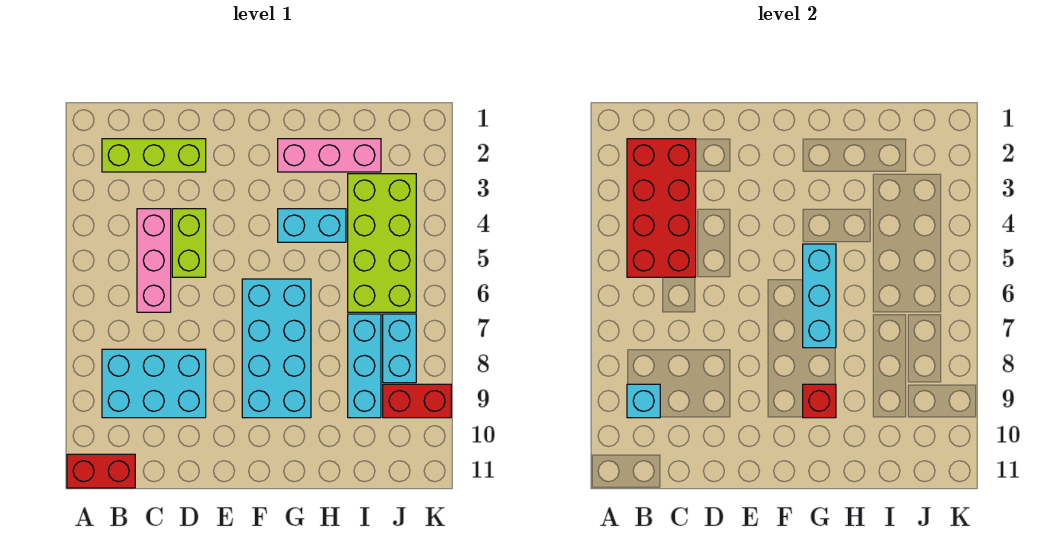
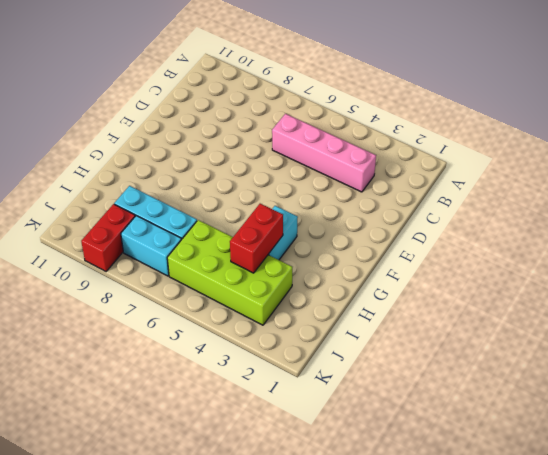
pink 1x4 brick [272,114,376,192] -> pink 1x3 brick [137,209,171,312]
red 1x2 brick [230,204,283,273] -> red 1x2 brick moved to [67,454,135,488]
none -> lime 1x3 brick [102,139,206,172]
none -> cyan 2x3 brick [102,349,206,418]
none -> lime 1x2 brick [172,209,206,277]

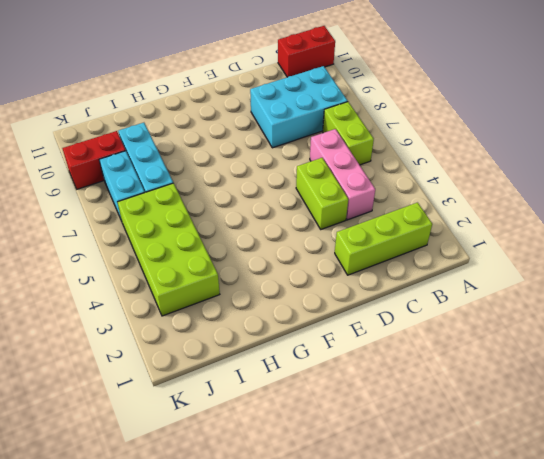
lime 1x2 brick [323,102,374,165] -> none
none -> cyan 2x4 brick [242,279,311,418]
none -> pink 1x3 brick [278,139,381,172]
none -> cyan 1x2 brick [278,209,346,242]

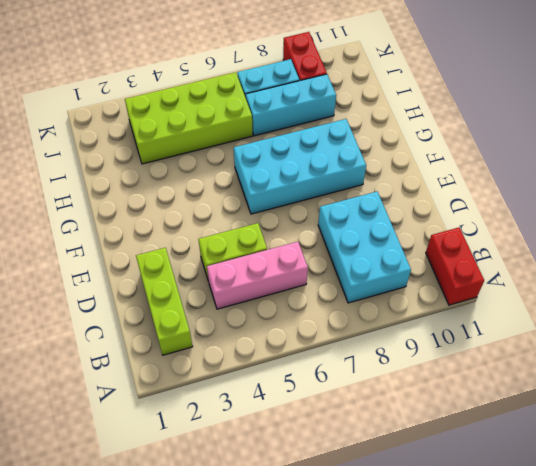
none -> pink 1x3 brick [278,139,381,172]
none -> cyan 1x2 brick [278,209,346,242]
none -> red 2x4 brick [627,139,696,277]

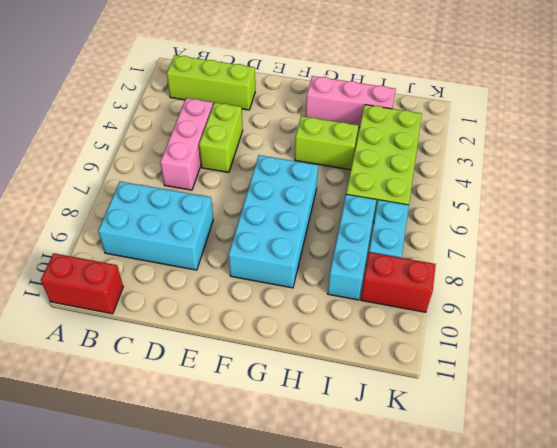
lime 1x2 brick [295,116,359,170] -> cyan 1x2 brick [278,209,346,242]
none -> red 2x4 brick [627,139,696,277]
none -> cyan 1x1 brick [627,384,660,418]
none -> cyan 1x3 brick [803,244,836,348]

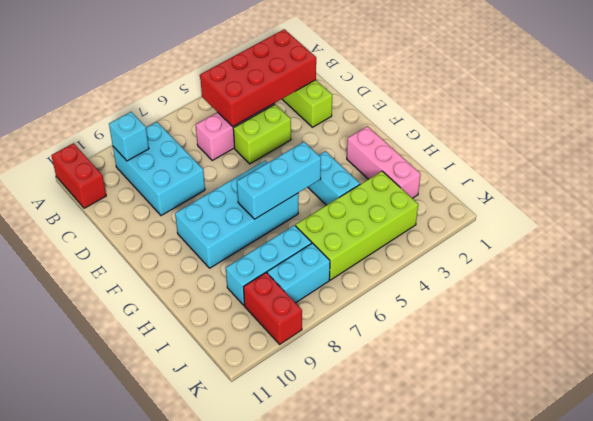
none -> red 1x1 brick [803,384,836,418]

